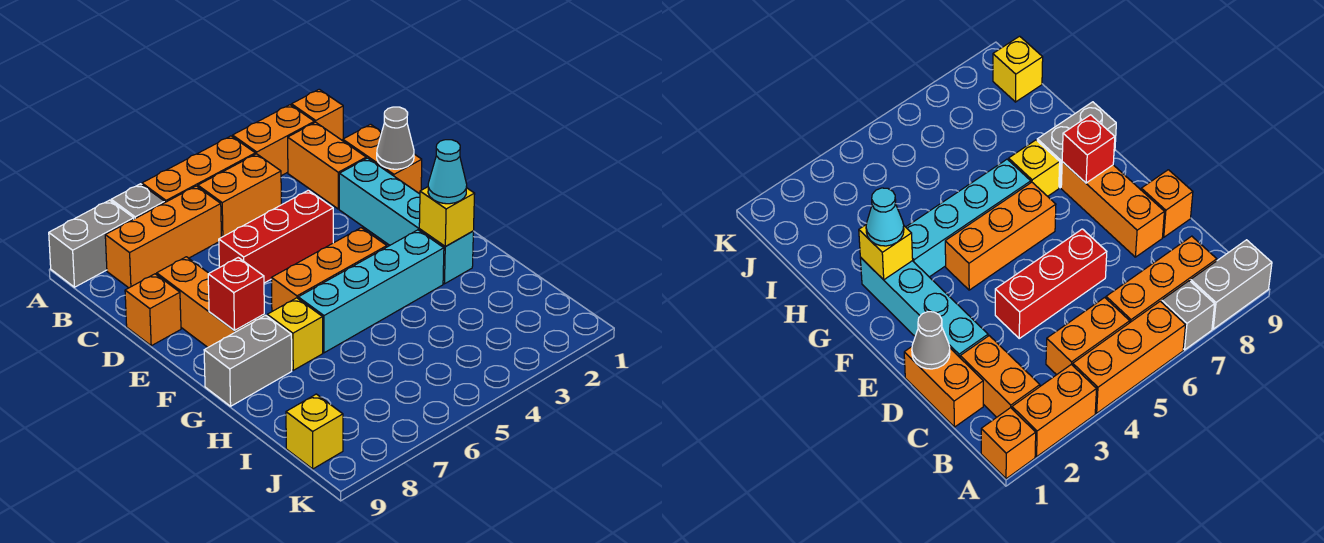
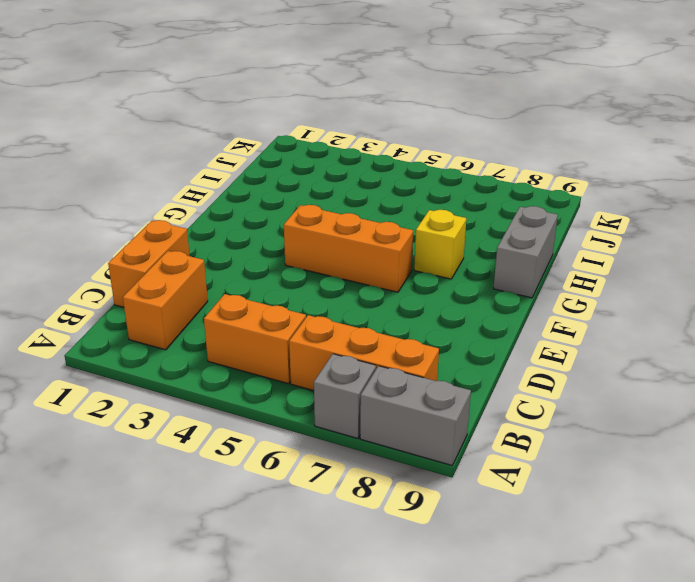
grey 1x2 brick [493,206,558,298] -> grey 1x2 brick turned to [204,315,292,406]
none -> orange 1x1 brick [291,89,343,141]
none -> orange 1x2 brick [233,105,314,176]
none -> orange 1x3 brick [142,136,255,202]

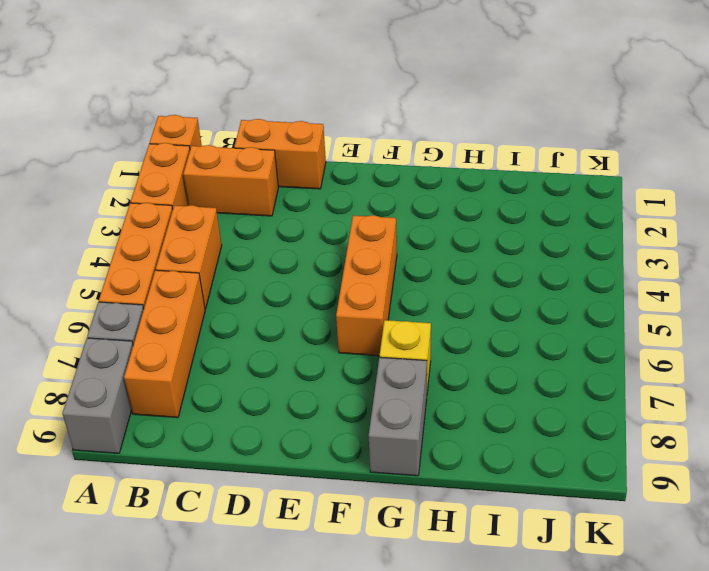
none -> cyan 1x4 brick [339,158,473,284]
none -> red 1x3 brick [219,190,333,283]
none -> orange 1x3 brick [157,257,264,347]

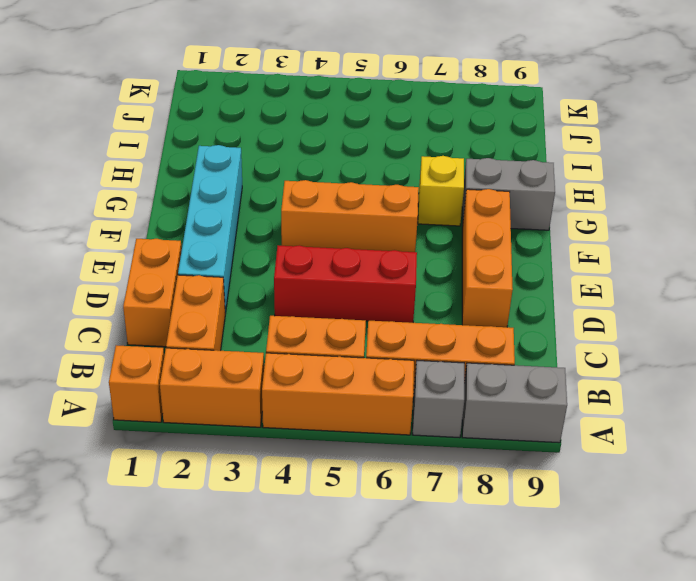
none -> orange 1x1 brick [125,274,181,346]
none -> cyan 1x4 brick [298,230,444,353]
none -> yellow 1x1 brick [286,394,343,469]

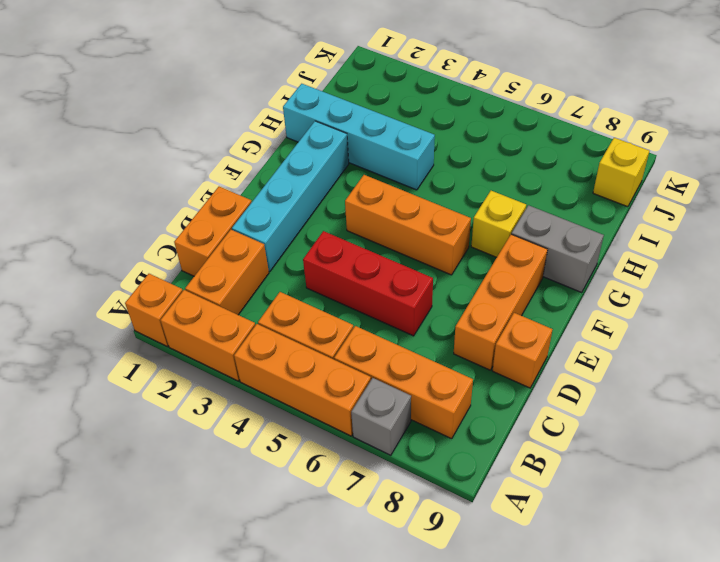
cyan 1x4 brick [283,84,435,190] -> cyan 1x4 brick moved to [298,230,444,353]
none -> grey 1x2 brick [49,200,134,287]
none -> grey 1x1 cone [377,107,414,169]
none -> red 1x1 brick [208,258,264,330]

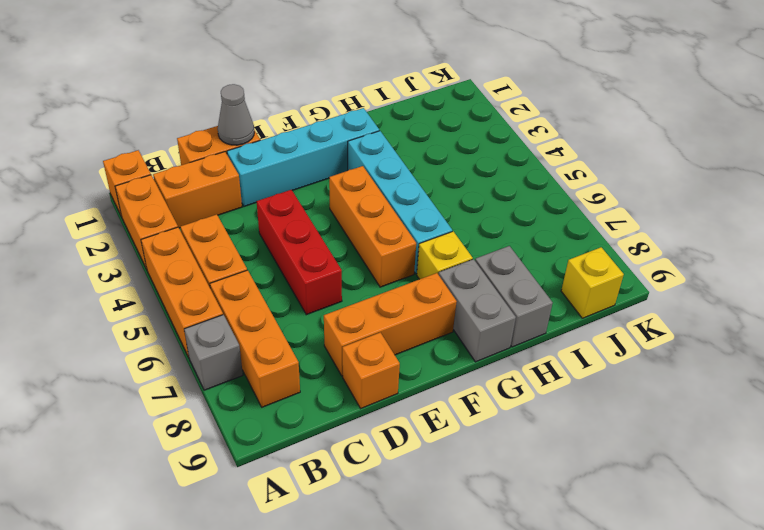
grey 1x2 brick [475,246,553,347] -> grey 1x2 brick moved to [49,200,134,287]
none -> red 1x1 brick [208,258,264,330]
none -> yellow 1x1 brick [419,187,475,247]
none -> cyan 1x1 cone [428,140,467,204]

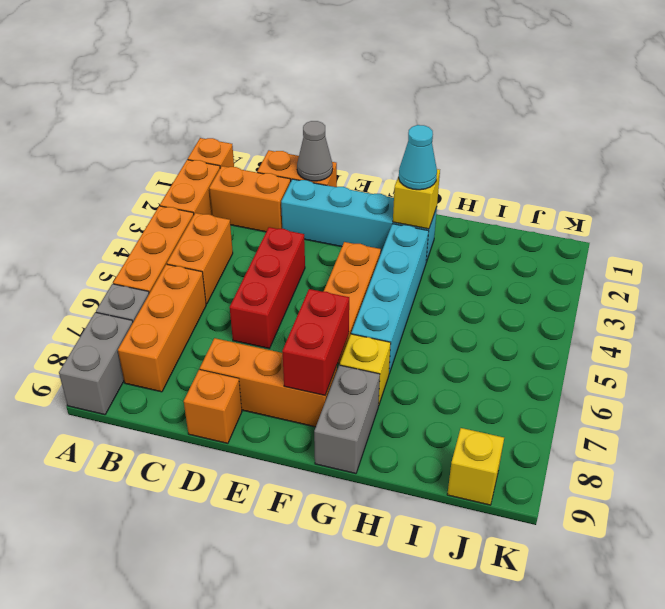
red 1x2 brick [282,289,349,395] -> red 1x1 brick [208,258,264,330]

